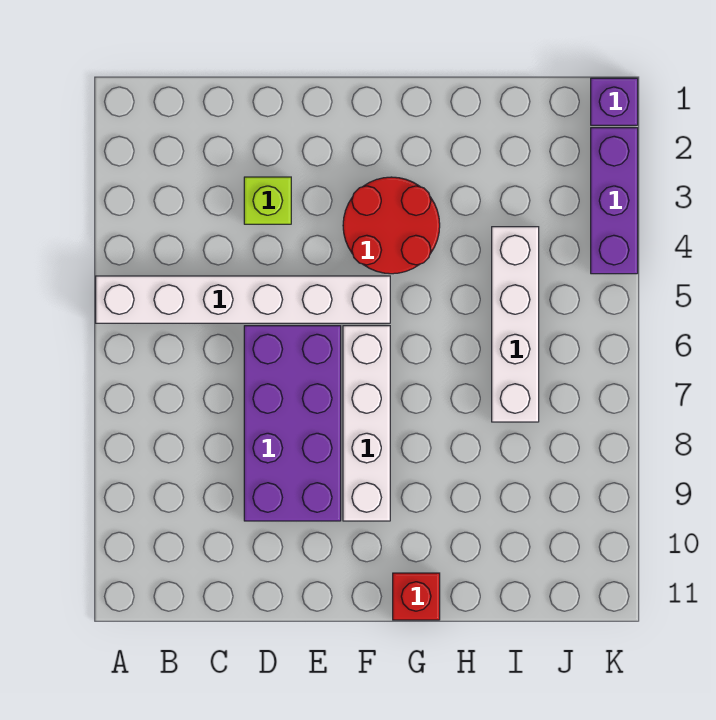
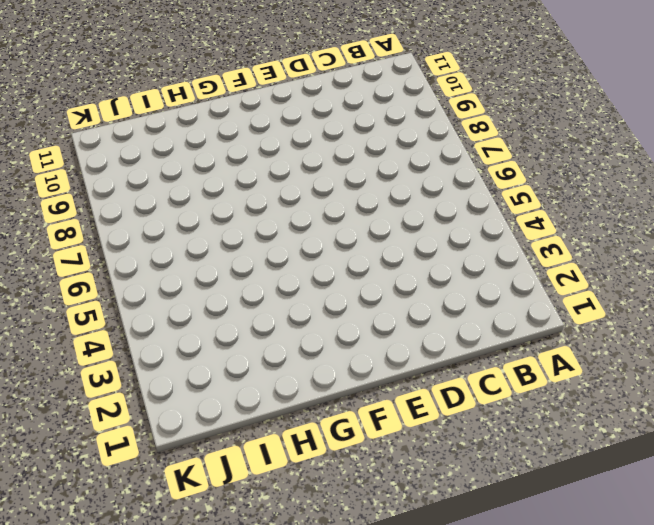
none -> white 1x6 brick [96,276,390,323]
none -> lime 1x1 brick [244,177,291,224]

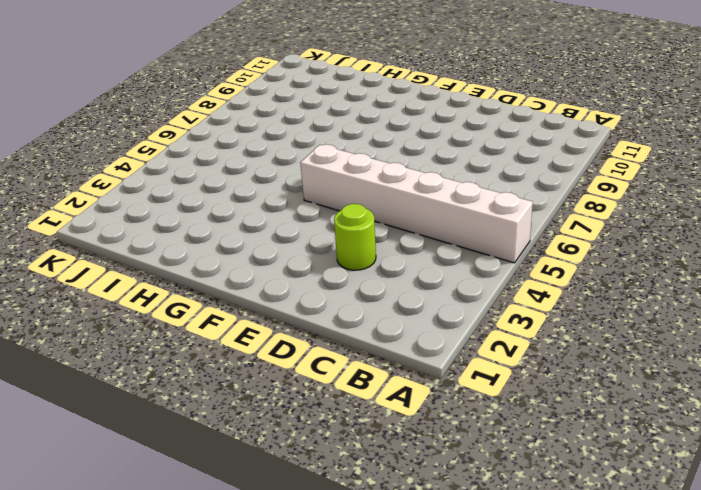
lime 1x1 round brick [334,204,376,270] -> lime 1x1 brick [244,177,291,224]
none -> purple 2x4 brick [244,326,341,521]
none -> red 2x2 round brick [343,177,440,274]

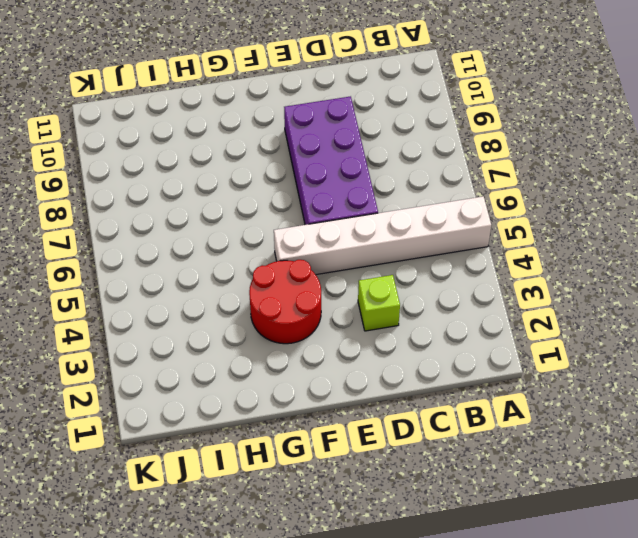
none -> white 1x4 brick [343,326,390,521]
none -> red 1x1 brick [393,573,440,620]

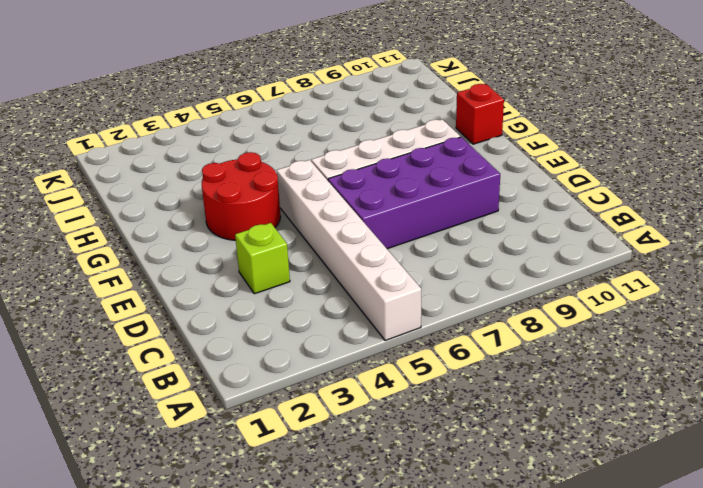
none -> white 1x4 brick [492,227,539,422]
none -> purple 1x1 brick [591,78,638,125]

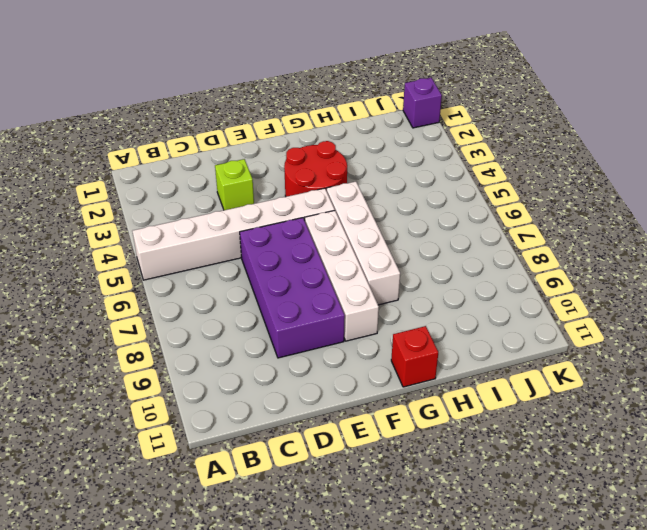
white 1x4 brick [327,181,400,305] -> white 1x4 brick moved to [492,227,539,422]
none -> purple 1x3 brick [591,128,638,274]

